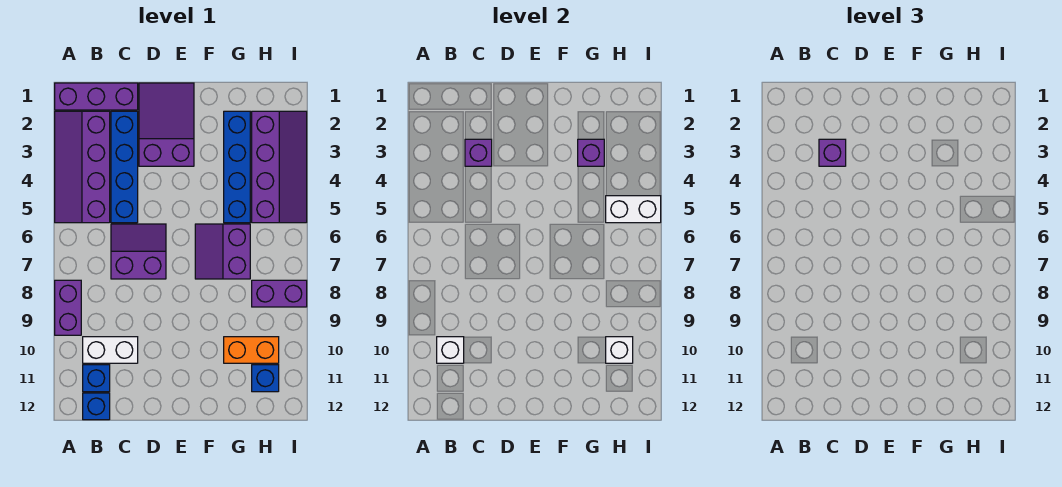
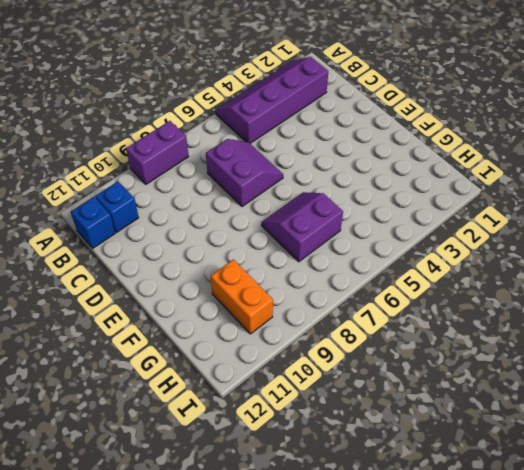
none -> purple 1x3 brick [55,83,138,110]
none -> white 1x2 brick [83,337,138,363]
none -> blue 1x4 brick [111,111,138,223]

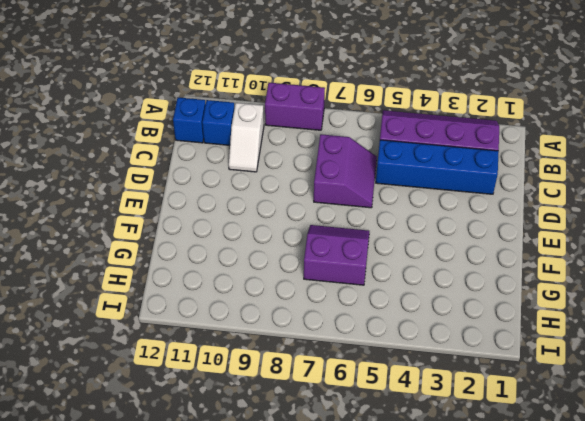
white 1x2 slope [229,103,264,172] -> white 1x2 brick [83,337,138,363]
none -> purple 1x3 brick [55,83,138,110]
none -> purple 2x3 slope [139,83,194,166]
none -> blue 1x4 brick [224,111,250,223]

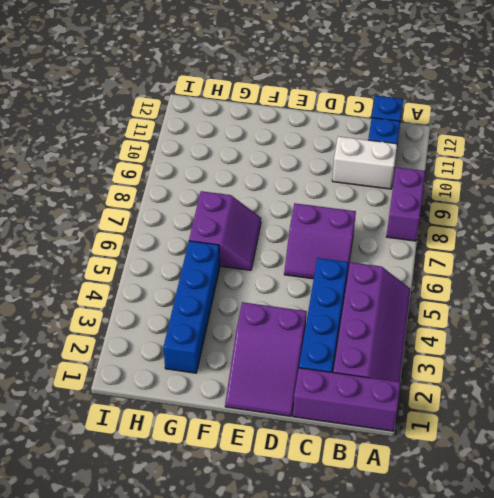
none -> orange 1x2 brick [224,337,279,363]
none -> purple 2x4 slope [252,111,307,223]
none -> purple 1x2 brick [252,280,307,307]

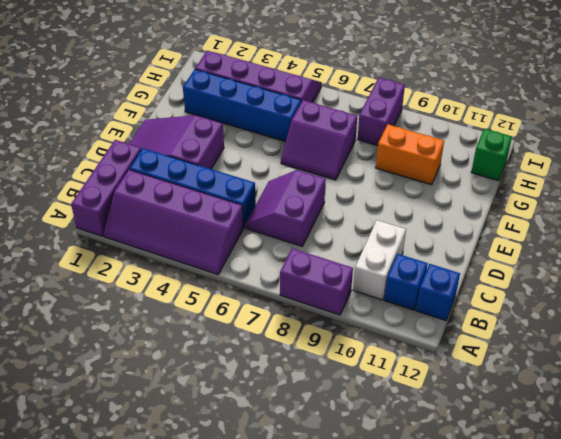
orange 1x2 brick [376,124,444,185] -> orange 1x2 brick turned to [224,337,279,363]
green 1x1 brick [471,129,512,181] -> none
none -> blue 1x1 brick [252,365,279,392]
none -> white 1x1 brick [437,337,464,363]
none -> purple 1x1 brick [465,139,492,166]

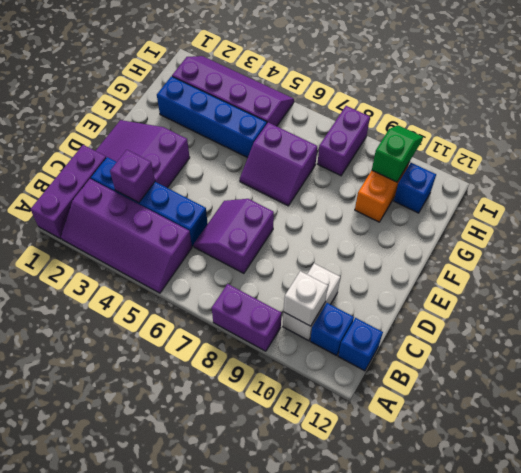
green 1x2 slope [372,125,423,182] -> white 1x1 brick [606,337,633,363]
none -> purple 1x1 brick [578,139,604,166]
none -> white 1x2 brick [606,196,661,223]
none -> purple 1x1 brick [819,139,846,166]

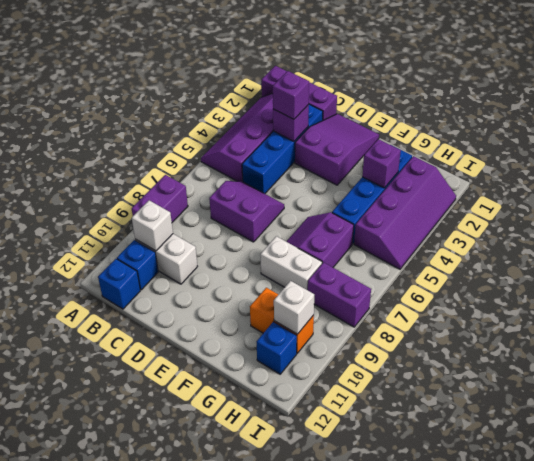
white 1x2 brick [260,236,322,290] -> white 1x2 brick moved to [606,196,661,223]

